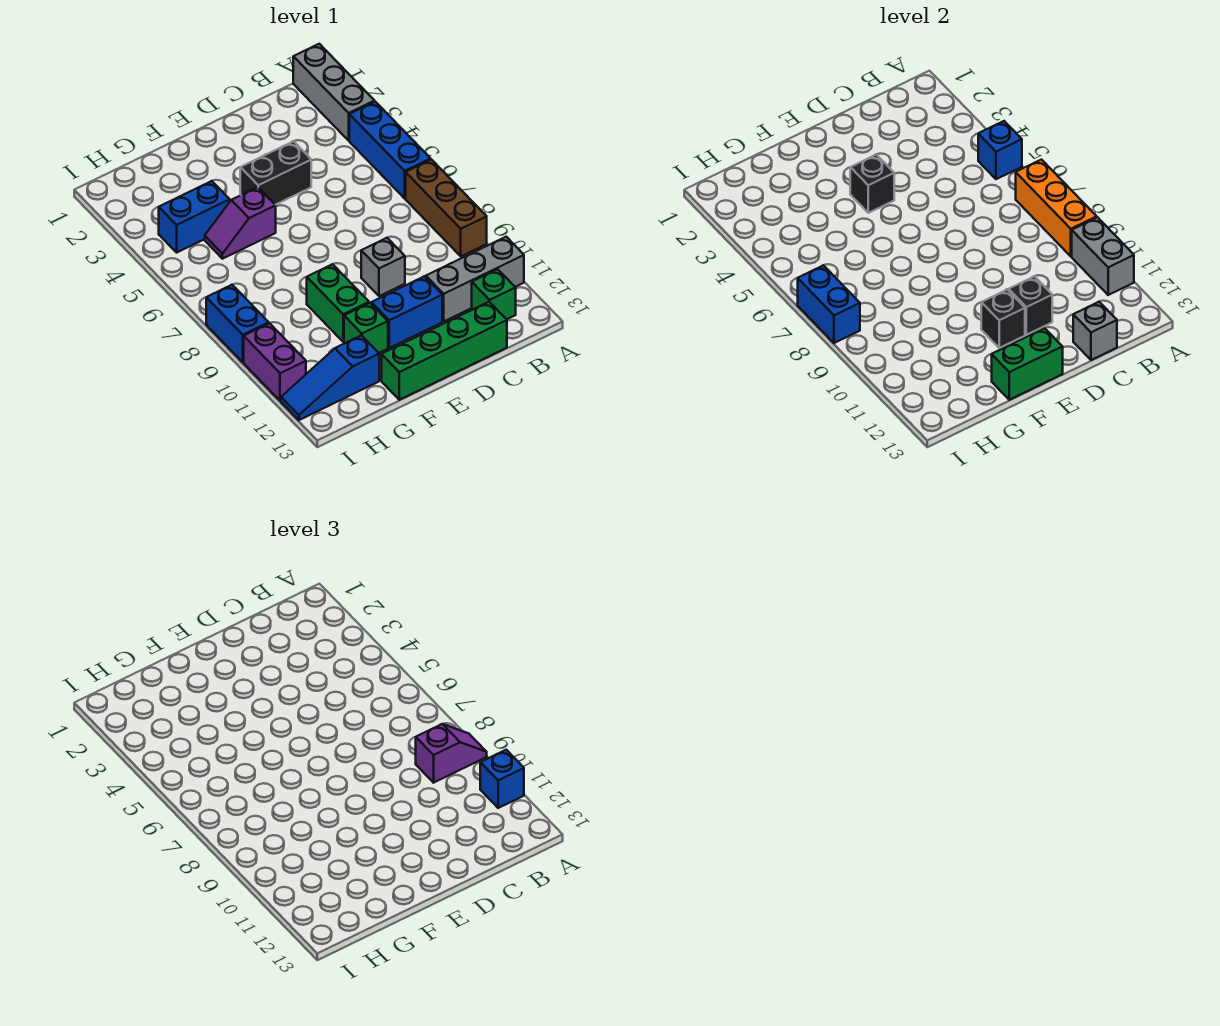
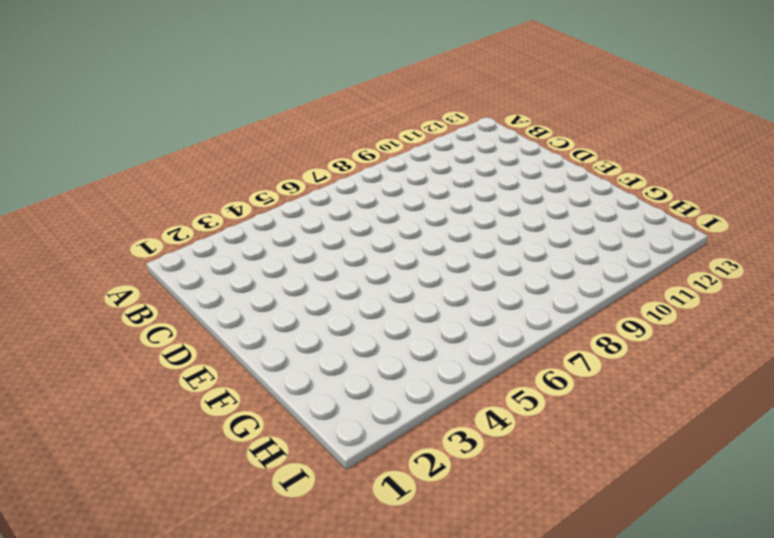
none -> grey 1x3 brick [293,44,375,140]
none -> blue 1x3 brick [349,102,431,198]
none -> brown 1x3 brick [406,160,487,256]

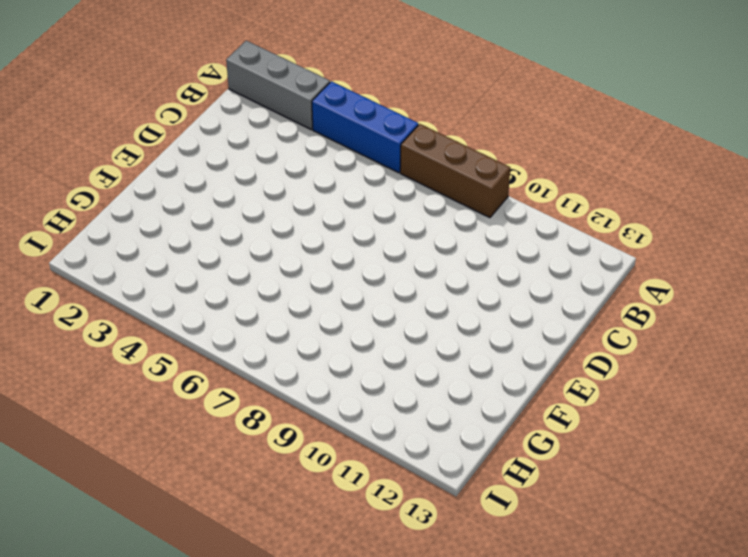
none -> grey 1x3 brick [426,237,524,321]
none -> green 1x1 brick [472,269,516,319]
none -> green 1x4 brick [382,302,507,400]

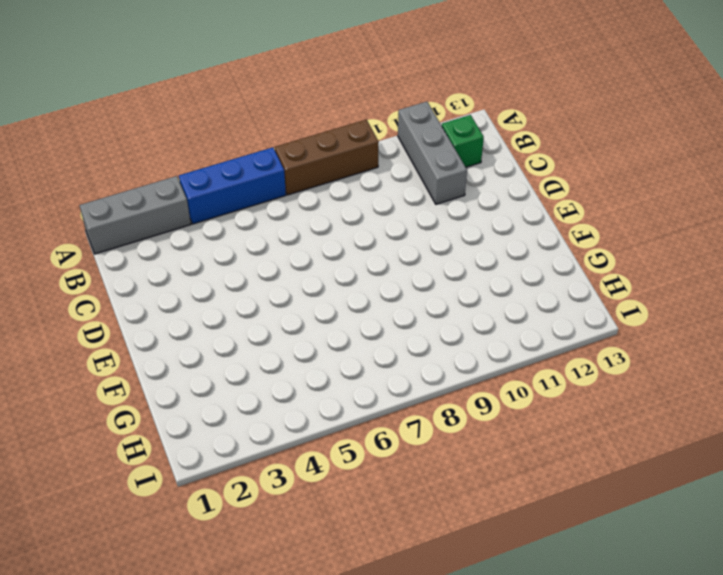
none -> green 1x4 brick [382,302,507,400]
none -> black 1x2 brick [240,141,311,205]
none -> grey 1x1 brick [361,238,405,296]

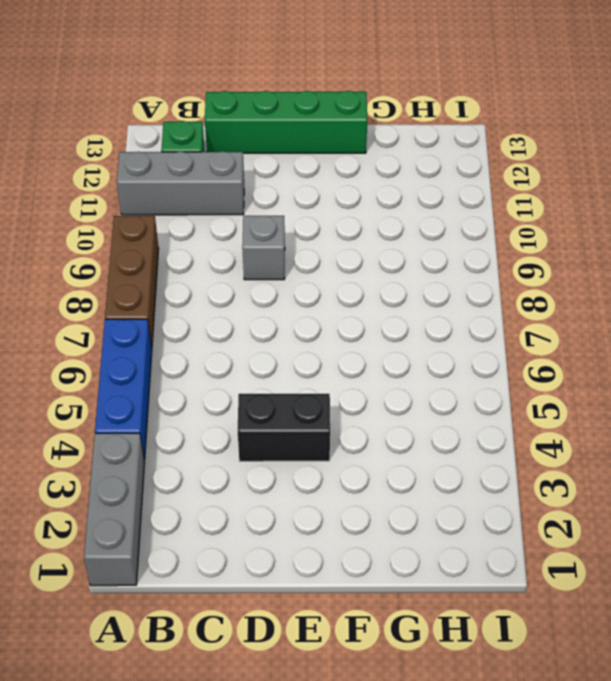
none -> blue 1x2 brick [371,276,442,348]
none -> purple 1x2 slope [205,187,276,259]
none -> green 1x2 brick [307,264,369,342]

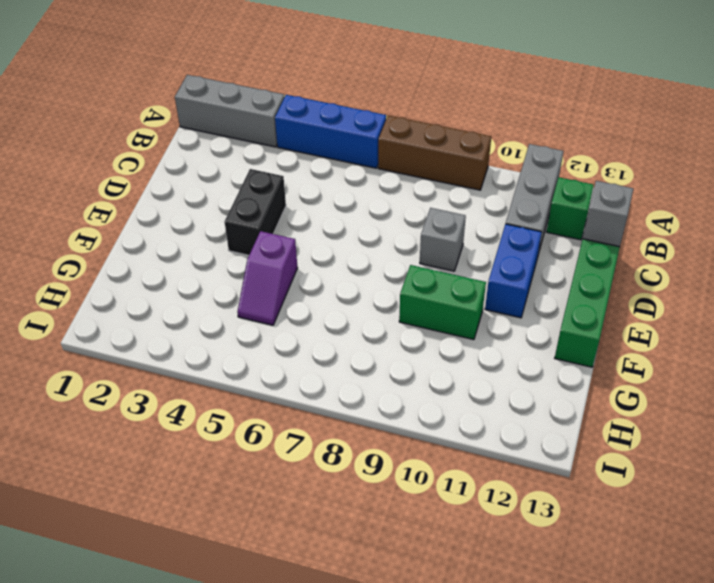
none -> green 1x1 brick [344,303,388,353]
none -> blue 1x2 brick [159,181,230,252]
none -> blue 1x3 slope [281,335,379,420]

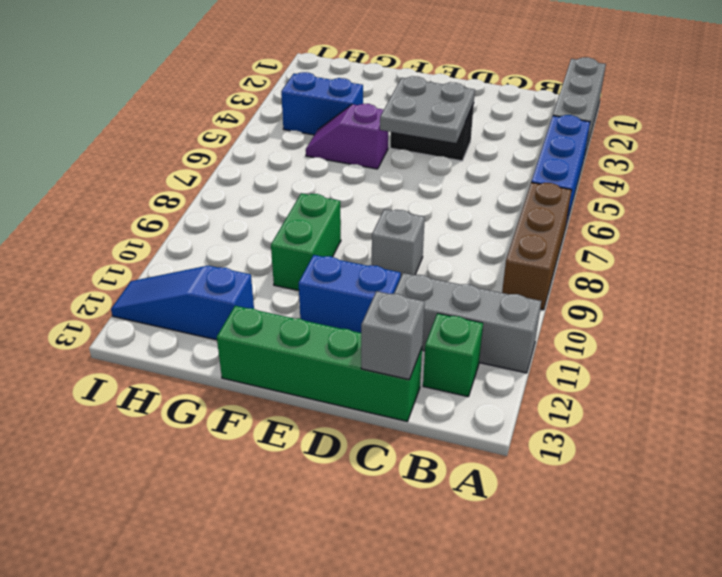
grey 2x2 plate [380,76,475,143] -> black 1x1 brick [850,155,894,213]
none -> green 1x1 brick [344,303,388,353]
none -> blue 1x2 brick [206,285,269,362]
none -> purple 1x2 brick [244,323,306,401]

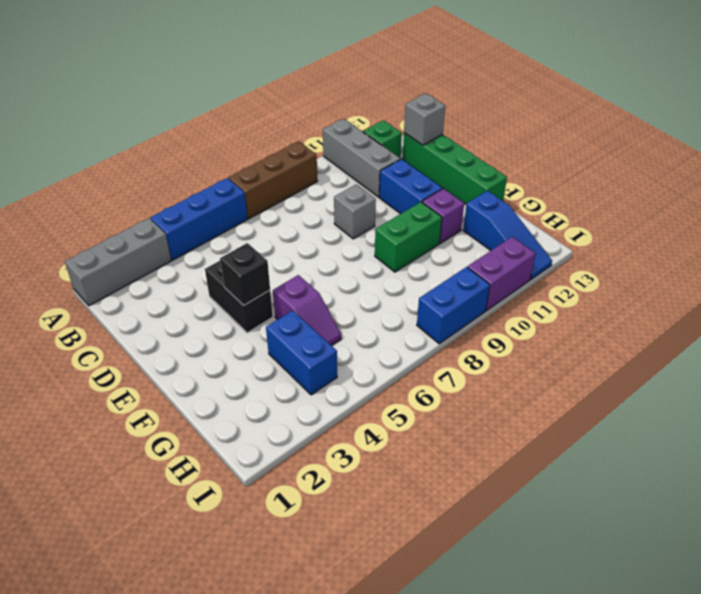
purple 1x1 brick [422,189,464,243] -> green 1x1 brick [344,303,388,353]
none -> blue 1x1 brick [978,121,1022,179]
none -> orange 1x3 brick [1016,160,1097,256]
none -> grey 1x2 brick [1072,217,1134,295]

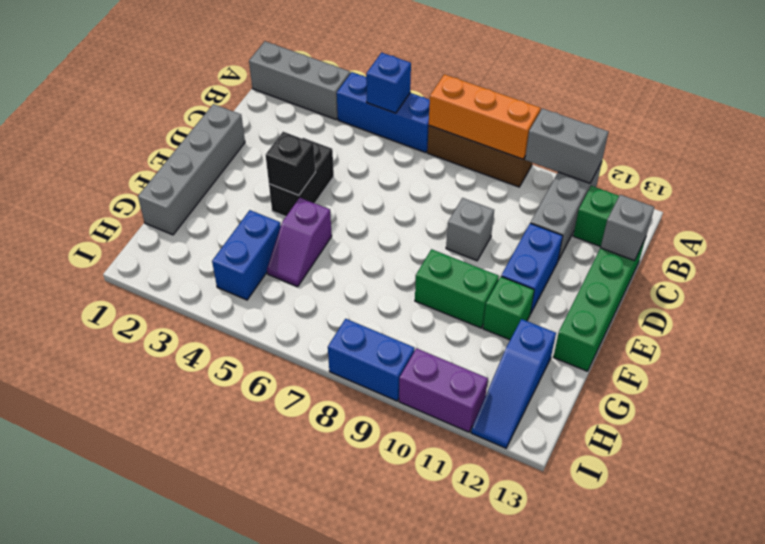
grey 1x4 brick [138,104,245,235] -> none
none -> black 1x1 brick [1009,276,1052,335]
none -> black 1x1 brick [981,290,1025,348]
none -> green 1x2 brick [992,328,1063,400]

